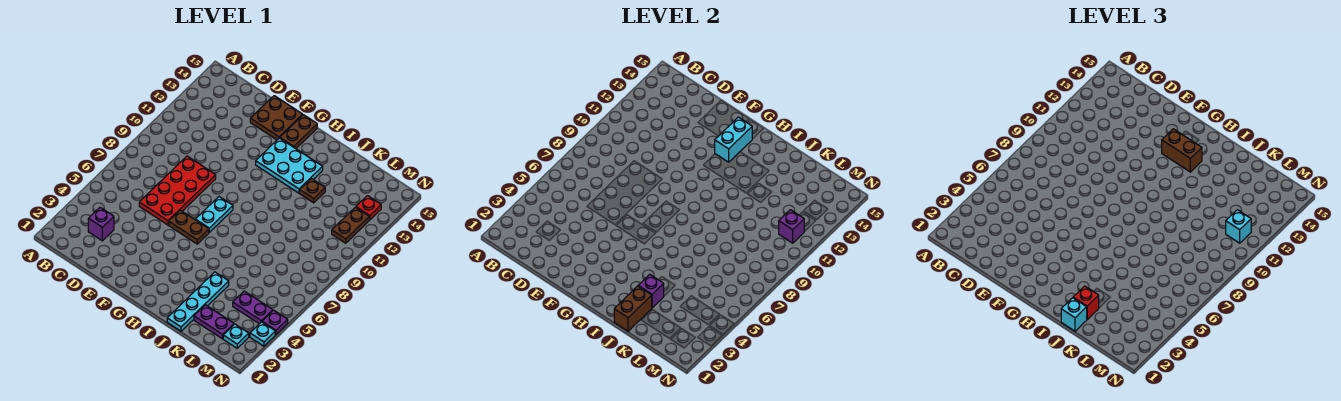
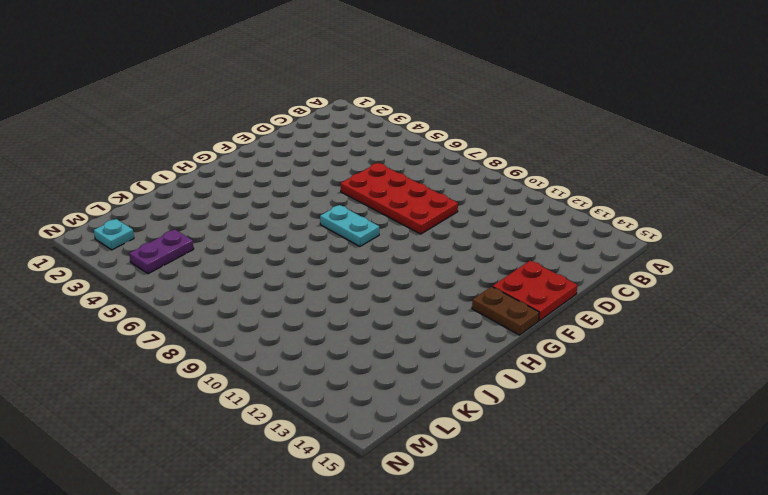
red 2x2 plate [493,261,577,321] -> brown 2x2 plate [250,96,303,140]
none -> purple 1x1 brick [88,207,114,241]
none -> brown 1x2 plate [169,210,209,244]
none -> cyan 2x3 plate [256,138,323,193]

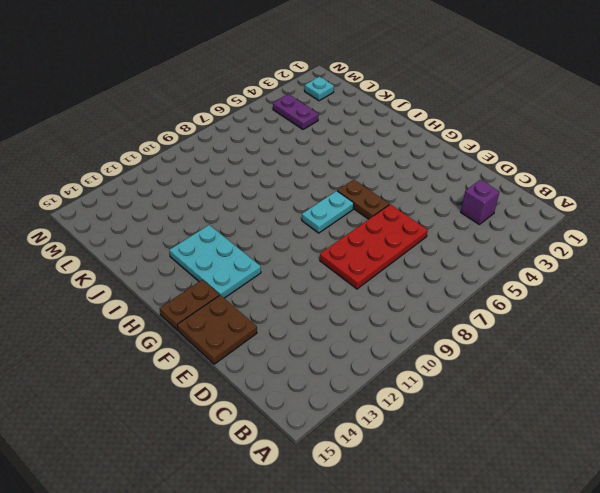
none -> cyan 1x4 plate [167,272,229,331]
none -> brown 1x1 plate [300,179,325,203]
none -> purple 1x2 plate [194,305,234,339]

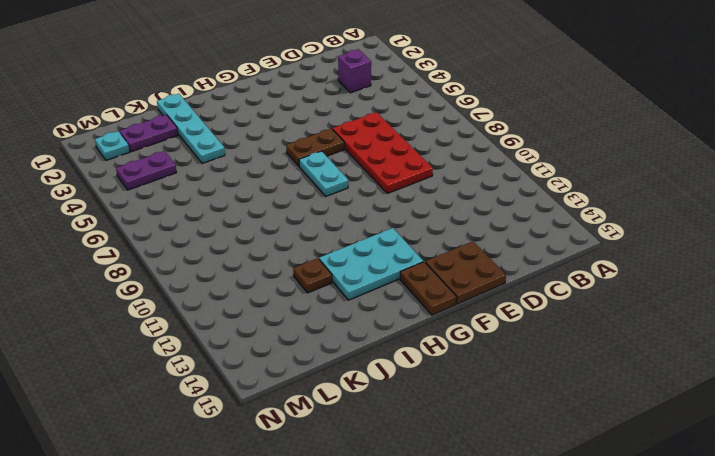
none -> brown 1x2 plate [332,207,369,243]
none -> red 1x1 plate [356,196,381,220]
none -> cyan 1x1 plate [250,322,275,346]

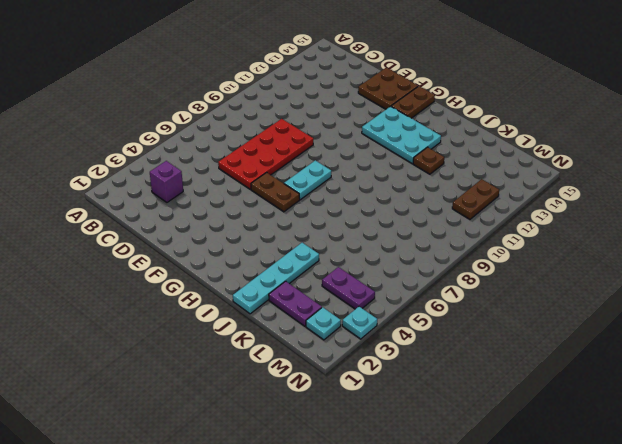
none -> red 1x1 plate [356,196,381,220]
none -> purple 1x1 plate [262,310,288,334]
none -> cyan 1x2 brick [715,117,752,162]

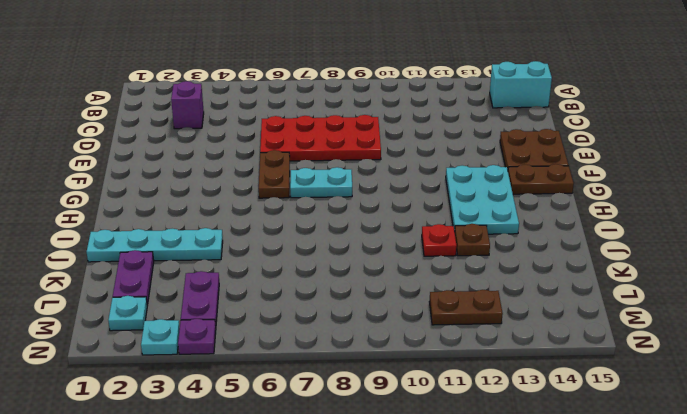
cyan 1x2 brick [490,61,552,108] -> cyan 1x2 brick moved to [715,117,752,162]
red 1x1 plate [422,224,457,256] -> red 1x1 plate moved to [356,196,381,220]
none -> brown 1x2 brick [614,286,652,331]
none -> purple 1x1 brick [638,274,664,308]
none -> purple 1x1 brick [779,210,804,243]

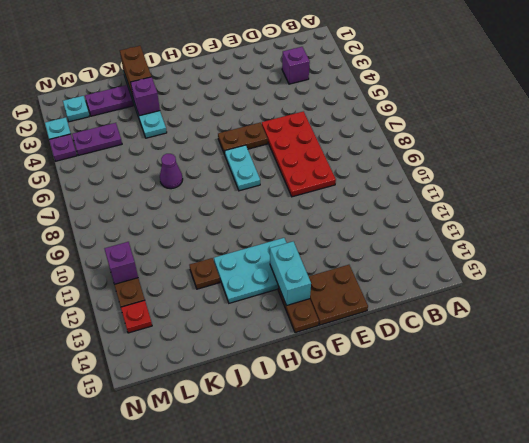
purple 1x1 cone [160,154,183,189] -> none
none -> brown 1x2 brick [1162,129,1202,172]
none -> cyan 1x1 brick [1061,298,1087,331]
none -> red 1x1 brick [1073,286,1099,319]

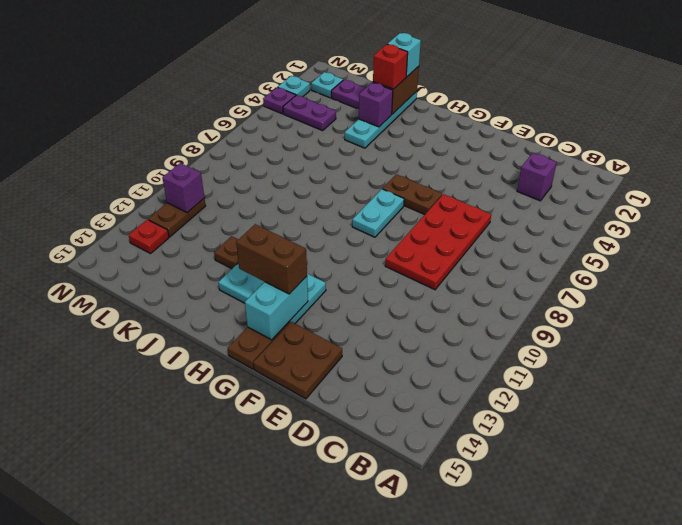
none -> cyan 1x1 brick [1226,210,1251,243]

